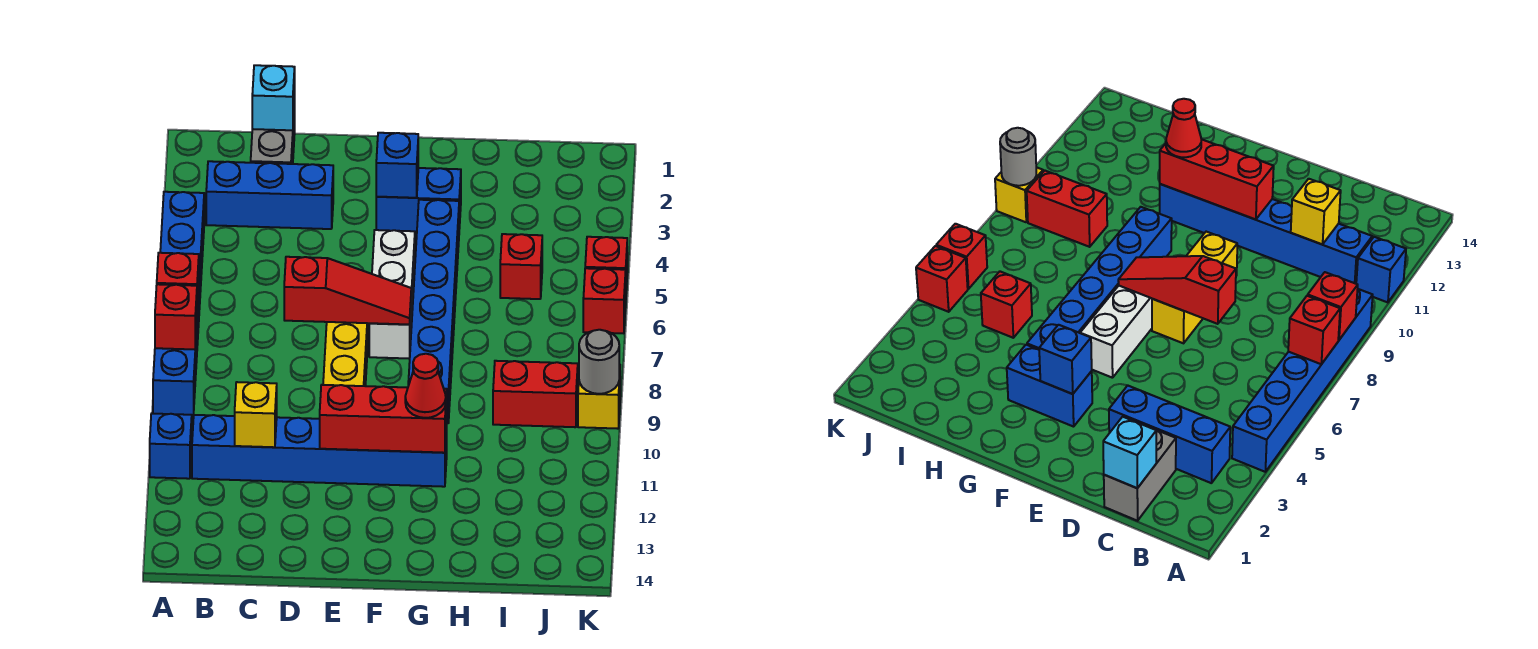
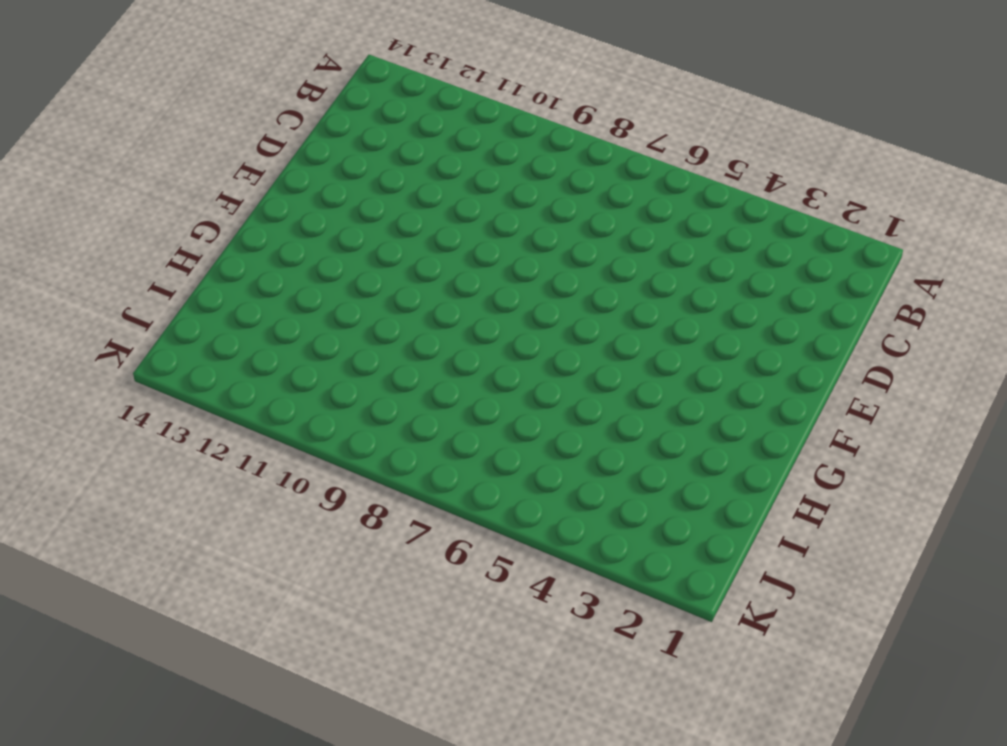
none -> blue 1x6 brick [153,192,204,415]
none -> blue 1x1 brick [150,414,192,479]
none -> blue 1x3 brick [206,161,333,229]

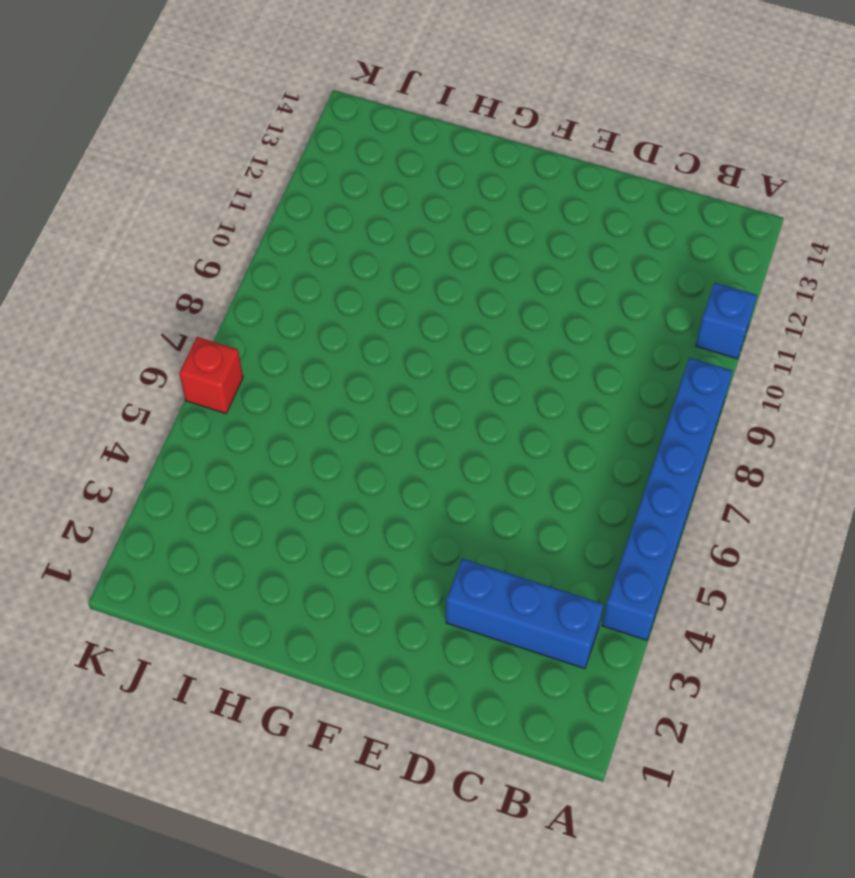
none -> blue 1x6 brick [192,415,447,487]
none -> grey 1x2 brick [251,102,295,164]
none -> yellow 1x3 brick [323,322,369,386]

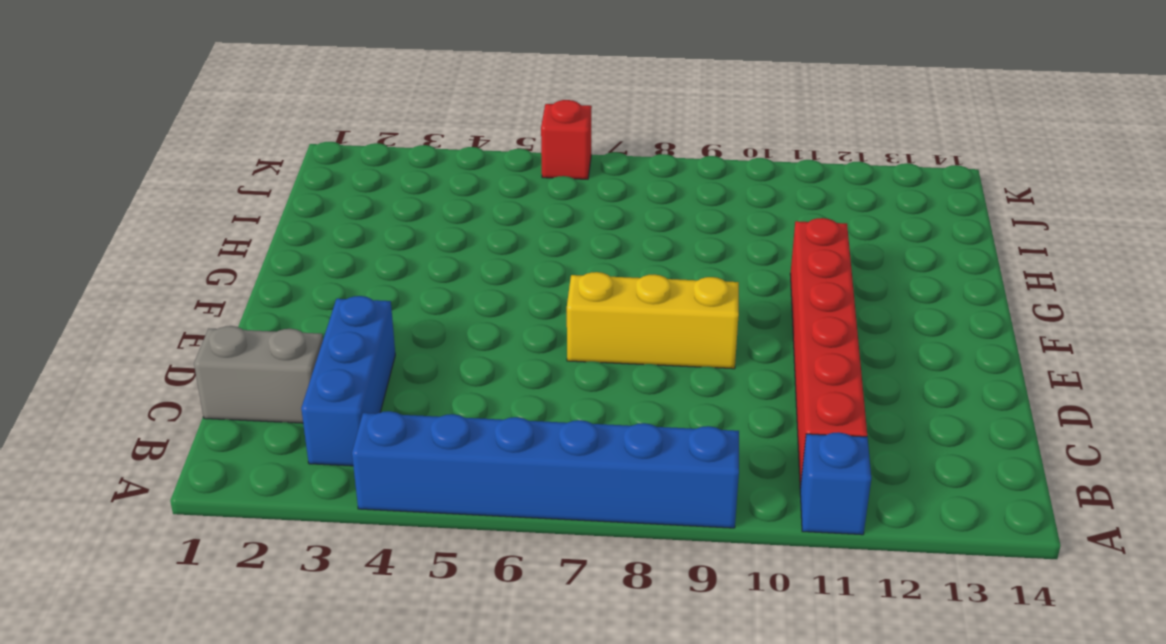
red 1x6 brick [790,218,867,487] -> blue 1x6 brick [192,415,447,487]
none -> blue 1x2 brick [376,168,461,232]
none -> white 1x3 brick [369,230,415,359]
none -> blue 1x6 brick [408,200,459,423]

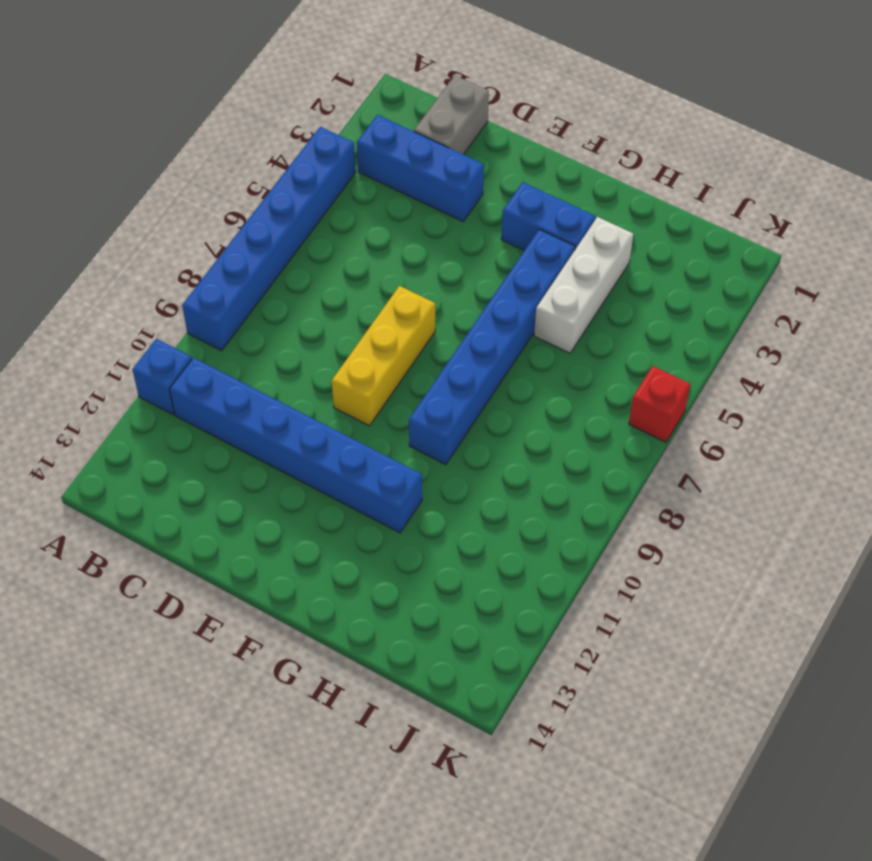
white 1x3 brick [534,217,633,353] -> white 1x3 brick moved to [369,230,415,359]
none -> red 1x1 brick [500,234,542,299]
none -> red 1x2 brick [493,361,578,427]
none -> red 1x1 brick [585,237,627,288]

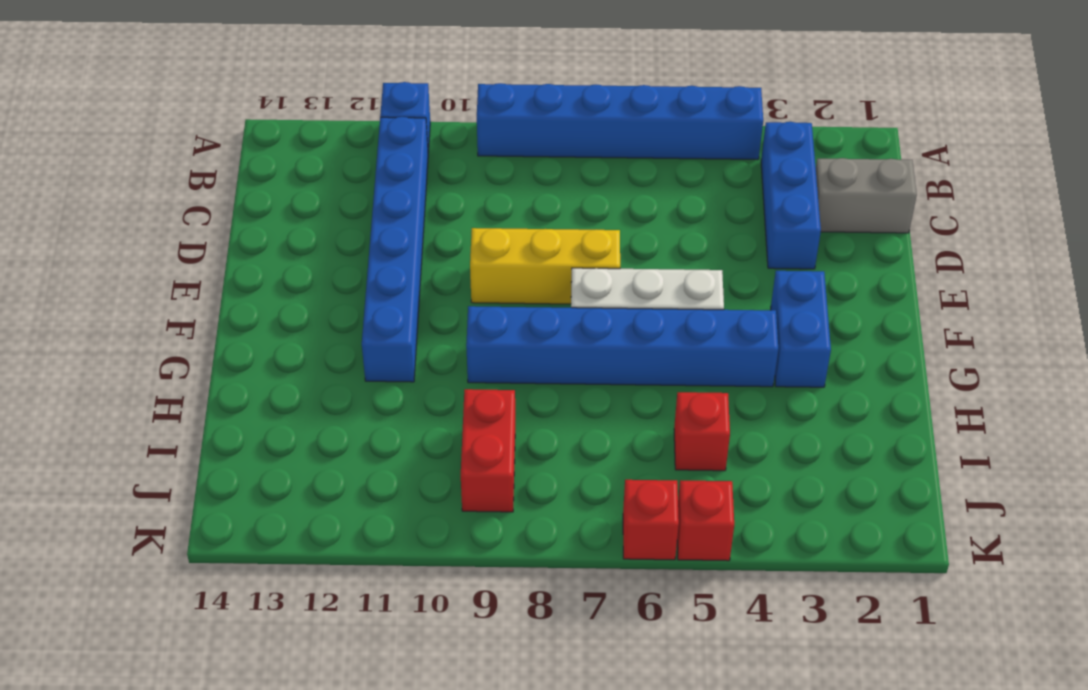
none -> yellow 1x1 brick [578,365,620,429]
none -> red 1x1 brick [157,253,199,311]
none -> red 1x1 brick [155,284,197,350]

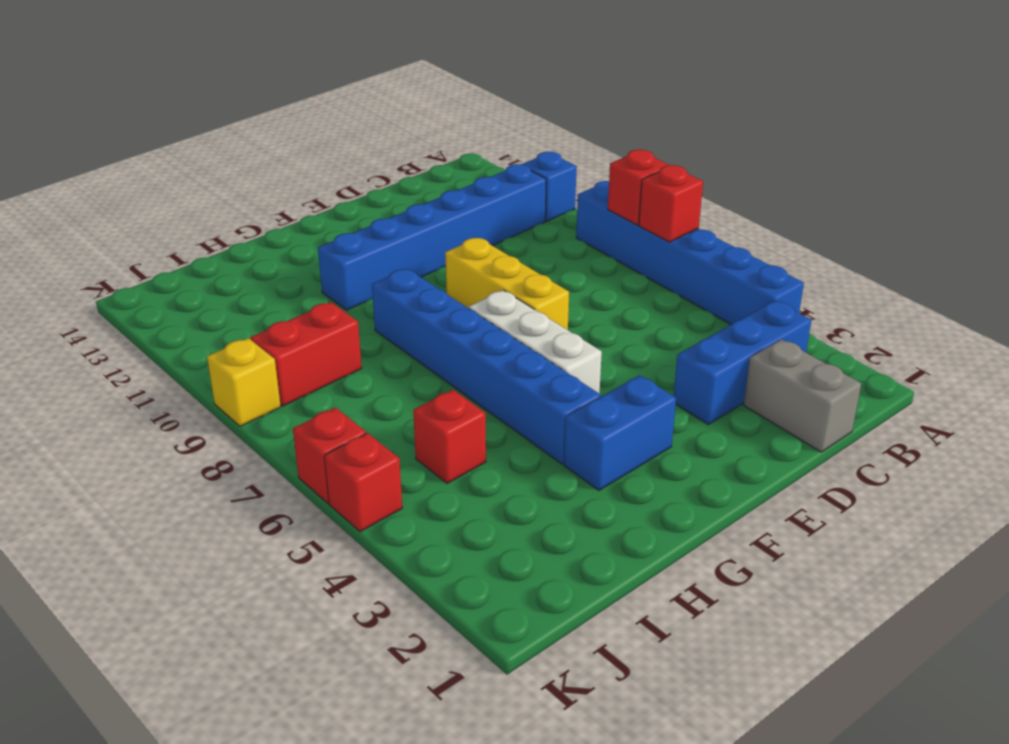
none -> cyan 1x1 brick [252,65,295,130]
none -> yellow 1x1 brick [235,382,277,447]
none -> red 1x3 slope [284,257,411,325]

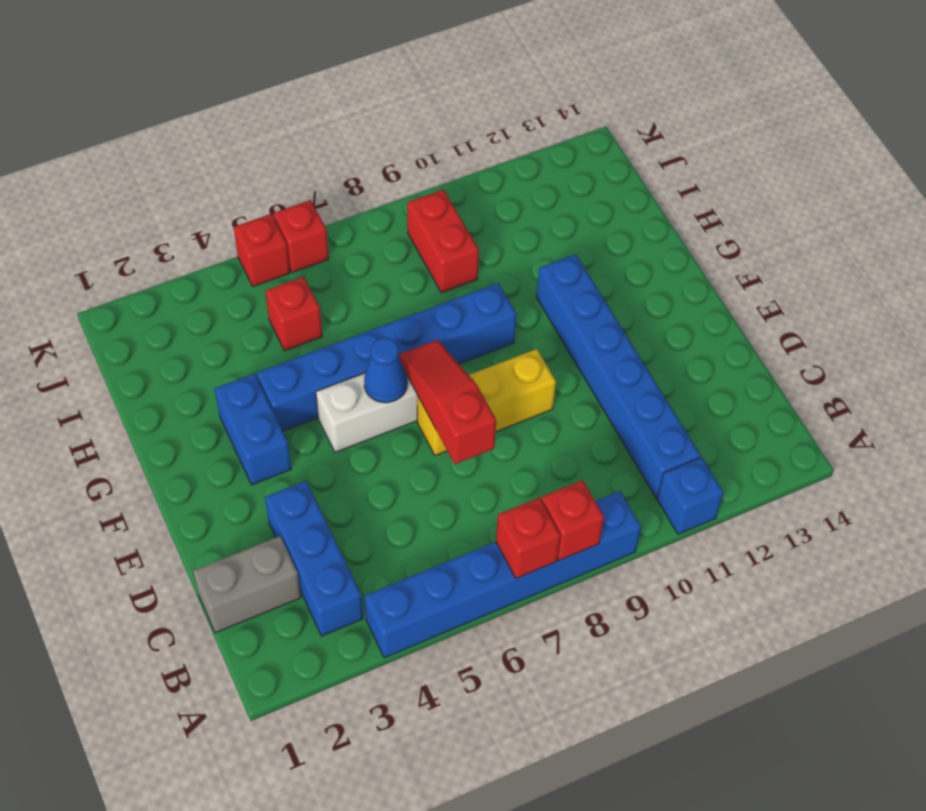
blue 1x1 cone [364,338,407,403] -> none
none -> yellow 1x1 brick [578,365,620,429]
none -> cyan 1x1 brick [252,65,295,130]
none -> yellow 1x1 brick [235,382,277,447]

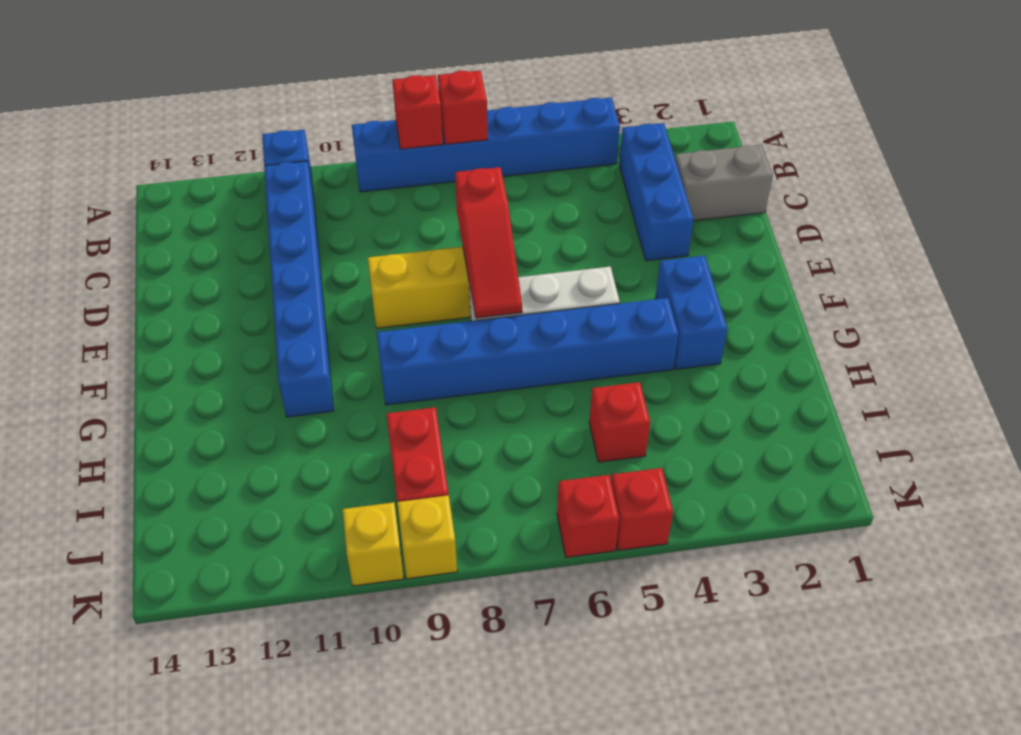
yellow 1x1 brick [343,502,404,586] -> yellow 1x1 brick moved to [235,382,277,447]
none -> cyan 1x1 brick [252,65,295,130]
none -> red 1x3 brick [320,385,447,453]
none -> blue 1x1 brick [376,133,418,198]

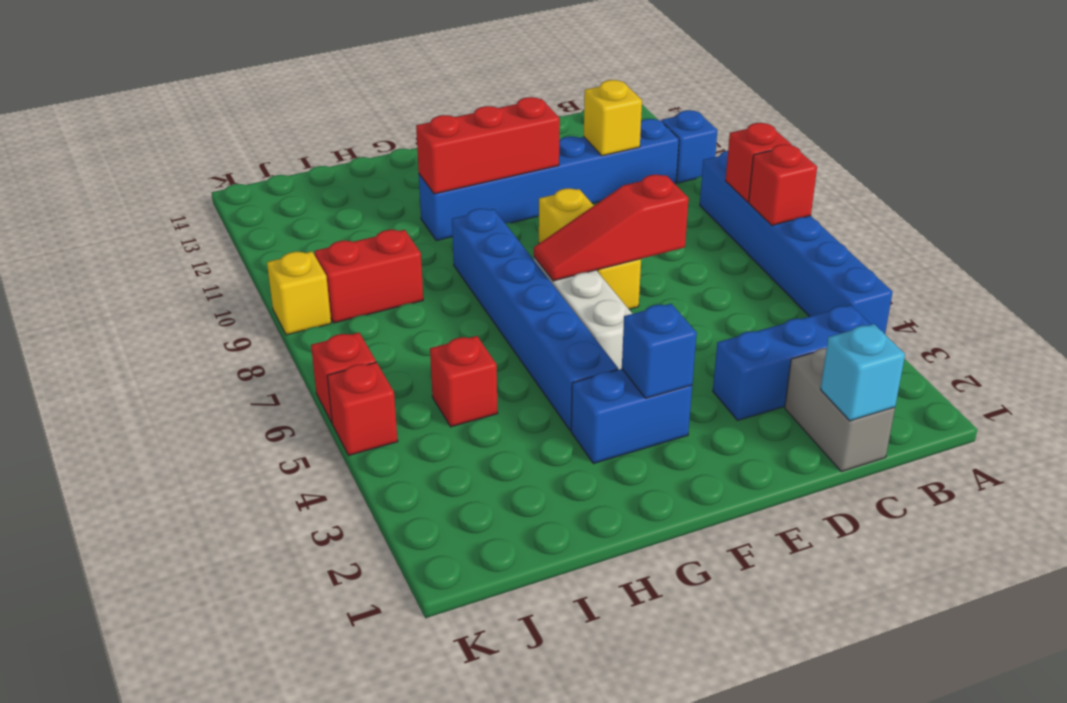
none -> grey 1x1 round brick [579,330,619,394]
none -> red 1x1 cone [405,354,446,418]

